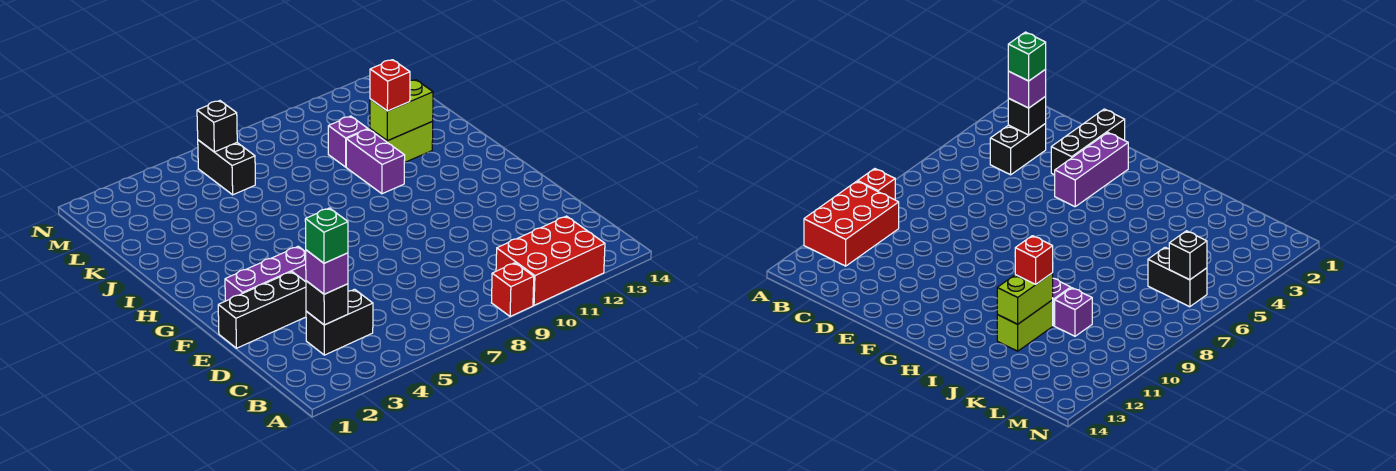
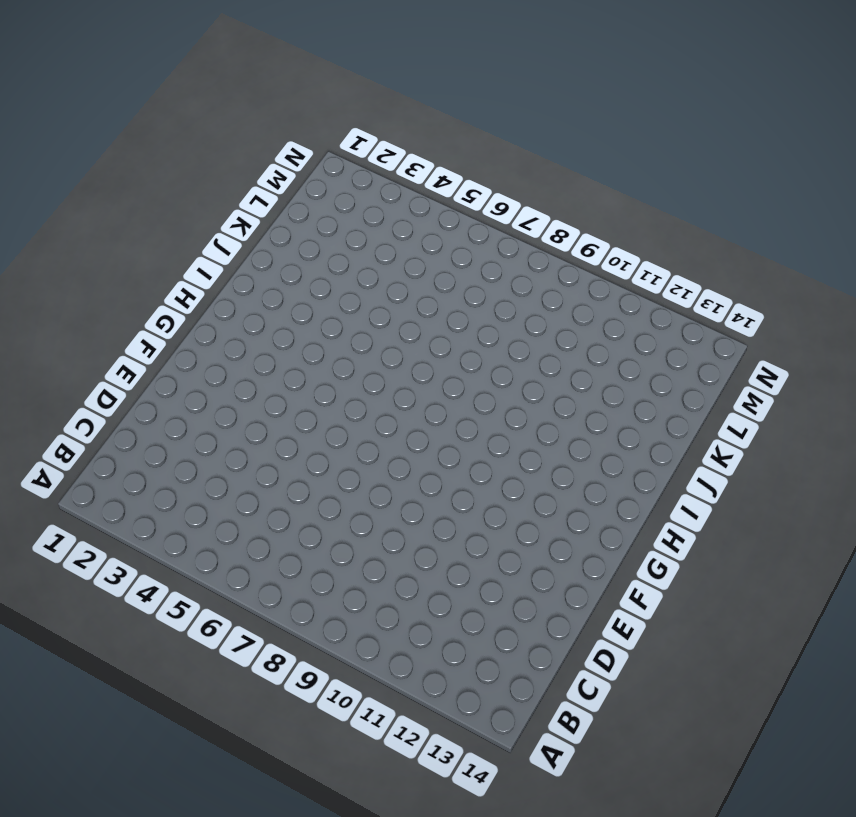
none -> red 1x1 brick [491,263,534,317]
none -> red 2x3 brick [496,216,605,305]
none -> black 1x2 brick [306,289,373,355]

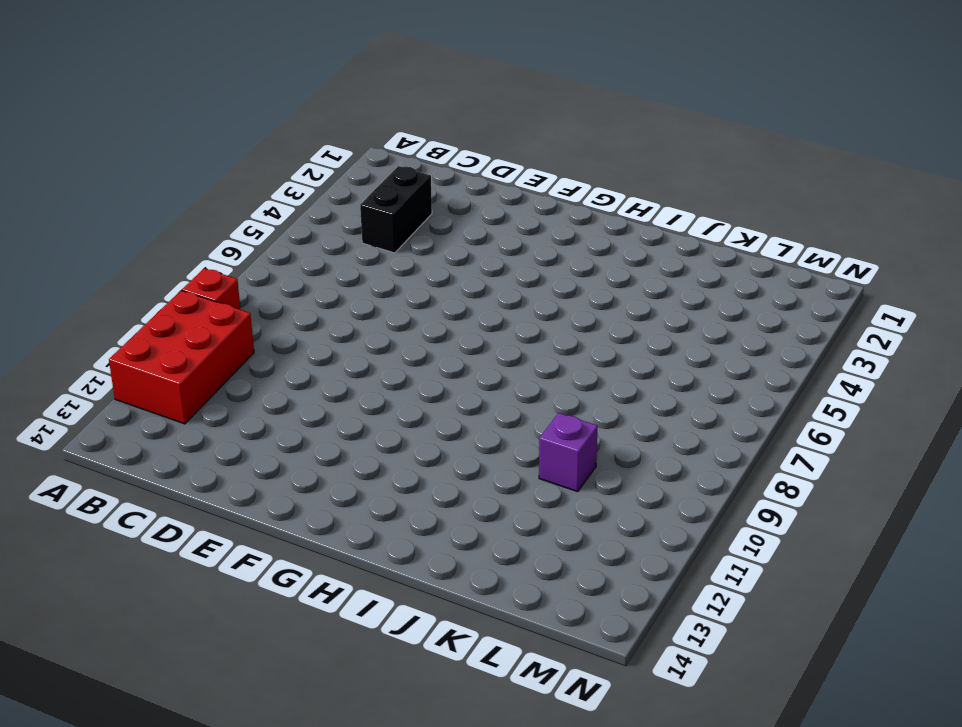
none -> black 1x3 brick [218,272,306,348]
none -> purple 1x3 brick [225,246,306,301]
none -> purple 1x2 brick [346,129,405,194]

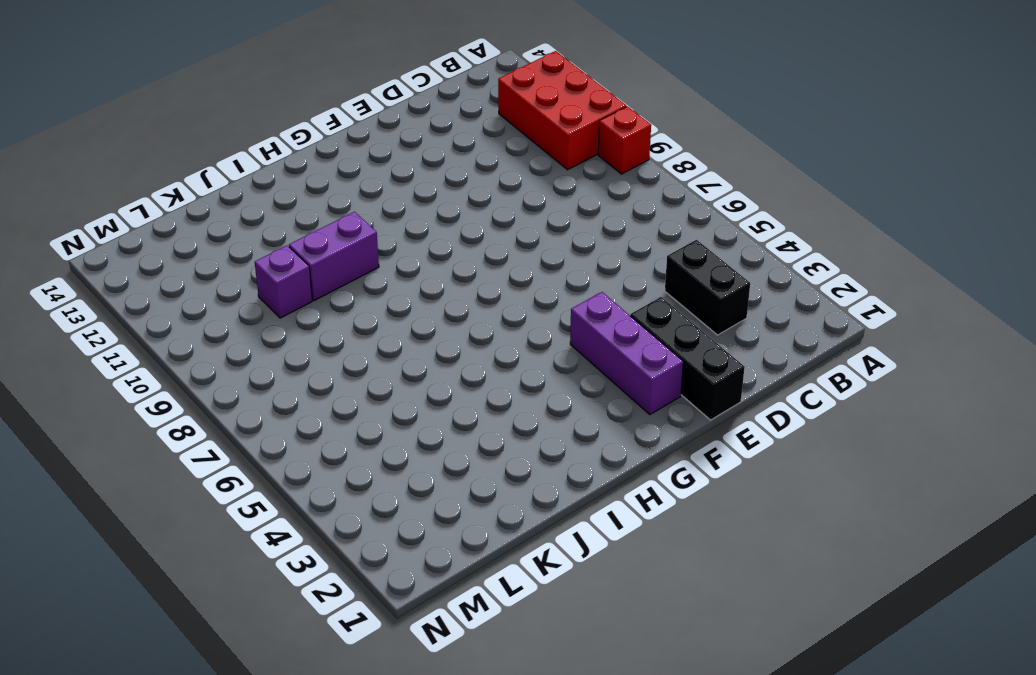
none -> lime 1x2 brick [370,122,433,163]
none -> black 1x2 brick [198,140,255,195]
none -> black 1x1 brick [306,281,348,325]

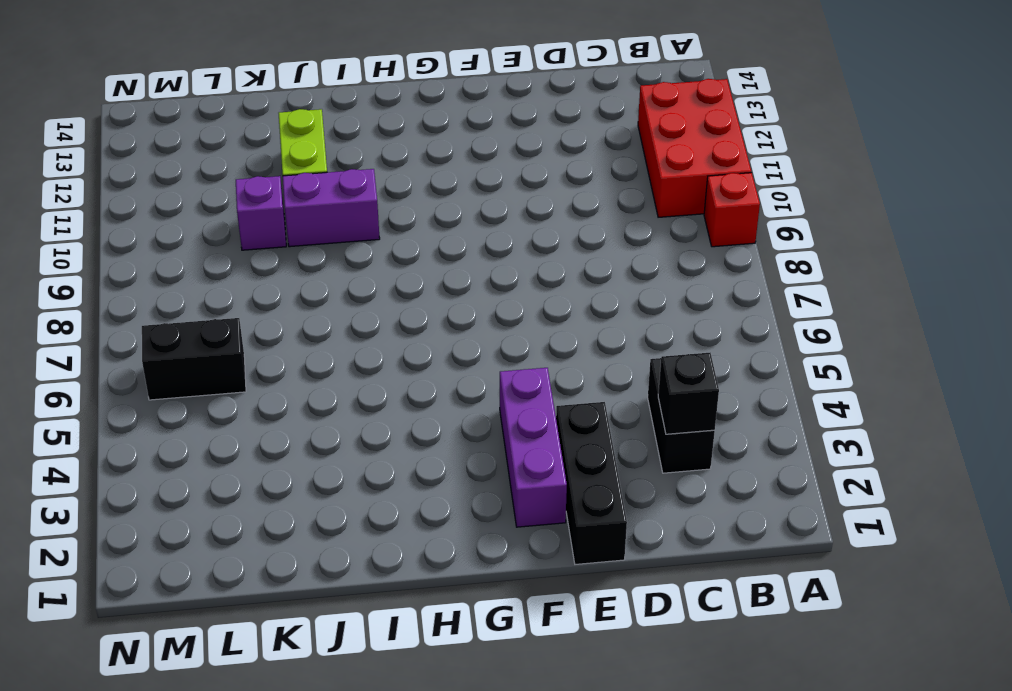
none -> lime 1x2 brick [370,80,433,141]
none -> black 1x1 brick [197,101,237,152]
none -> purple 1x1 brick [306,250,348,294]

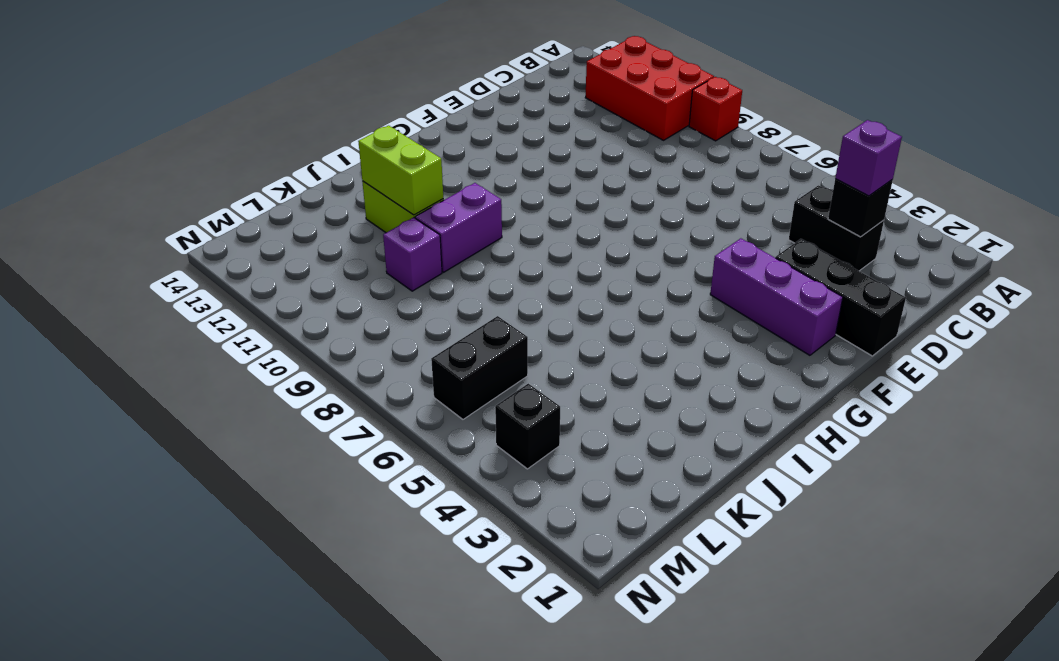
black 1x1 brick [495,383,560,469] -> black 1x1 brick moved to [197,101,237,152]
none -> red 1x1 brick [370,60,410,111]
none -> green 1x1 brick [305,208,348,263]

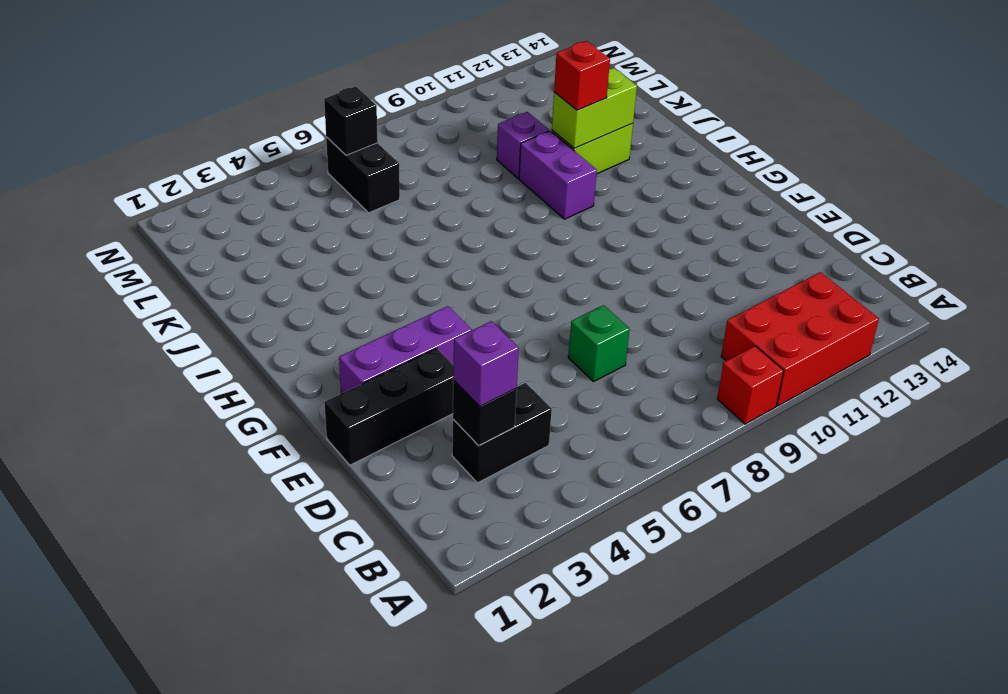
green 1x1 brick [568,305,630,381] -> green 1x1 brick moved to [305,208,348,263]

